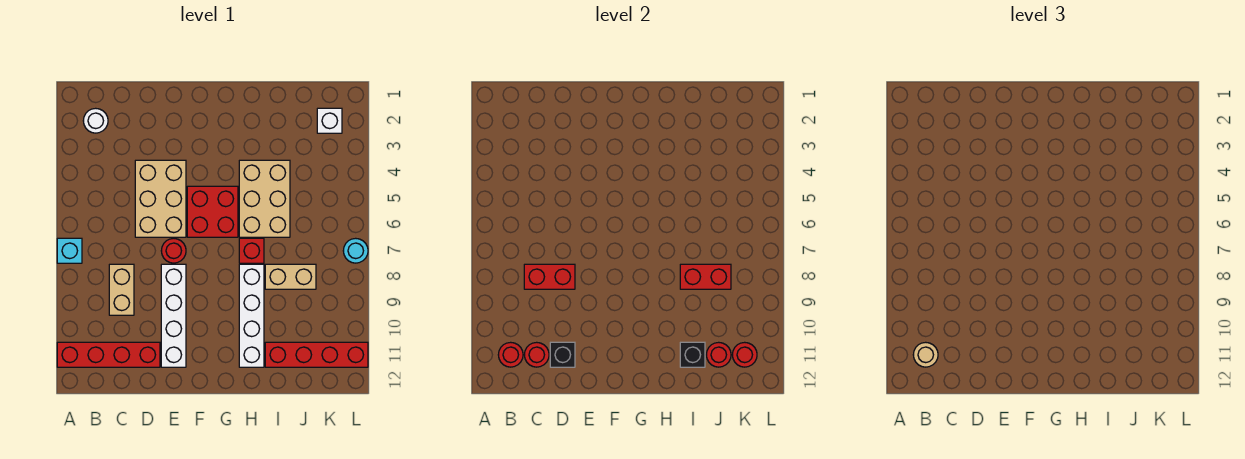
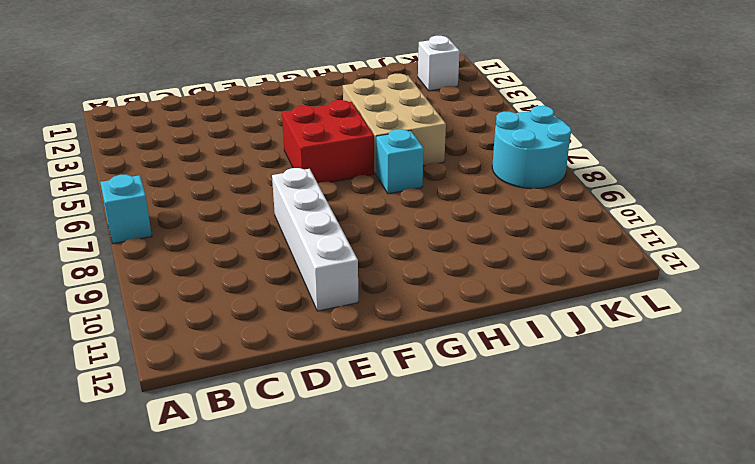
cyan 1x1 brick [376,129,424,194] -> red 1x1 brick [239,238,264,263]
cyan 2x2 round brick [492,106,571,189] -> cyan 1x1 round brick [343,238,368,263]
none -> red 1x4 brick [57,342,160,367]
none -> white 1x1 round brick [83,108,108,133]
none -> tan 1x2 brick [109,264,134,315]

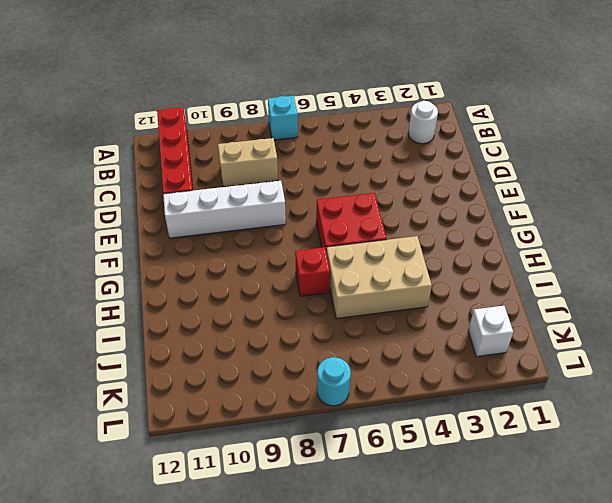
none -> tan 2x3 brick [135,160,186,237]
none -> red 1x1 round brick [161,238,186,263]
none -> white 1x4 brick [239,264,264,367]

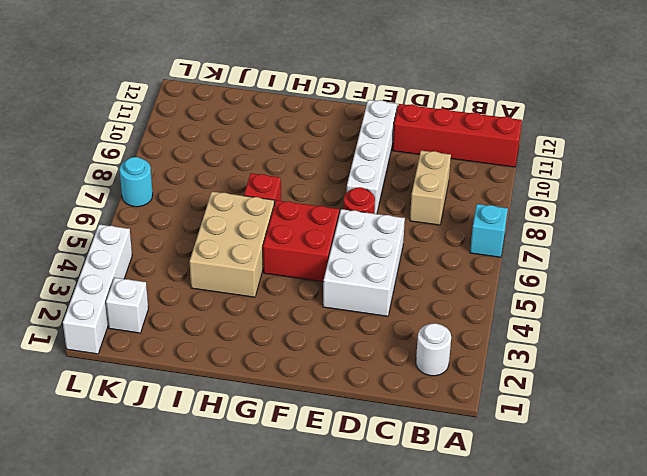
white 2x3 brick [323,209,405,316] -> tan 2x3 brick [135,160,186,237]
white 1x4 brick [63,224,132,354] -> white 1x4 brick moved to [239,264,264,367]
none -> tan 1x2 brick [265,264,316,289]
none -> red 1x4 brick [265,342,368,367]
none -> red 1x1 round brick [498,342,523,367]

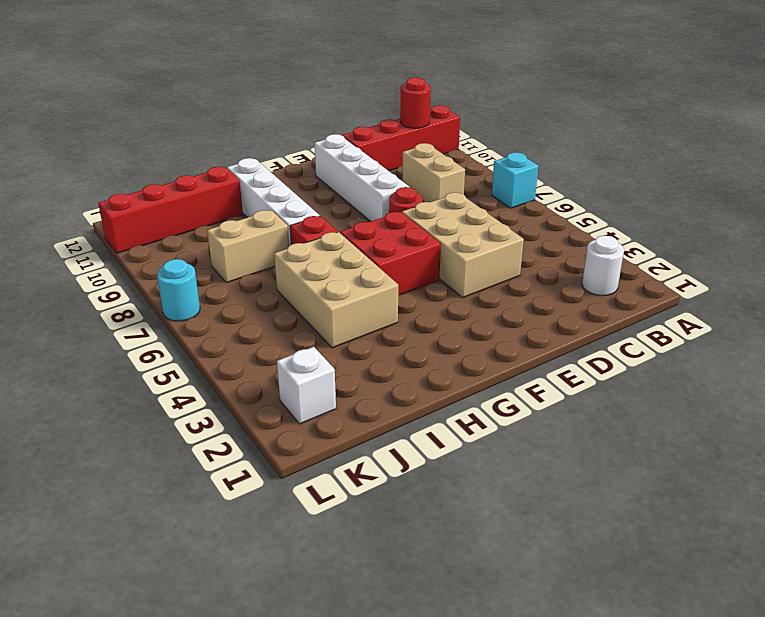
none -> red 1x2 brick [524,264,575,289]
none -> red 1x1 round brick [524,342,549,367]
none -> black 1x1 brick [550,342,575,367]

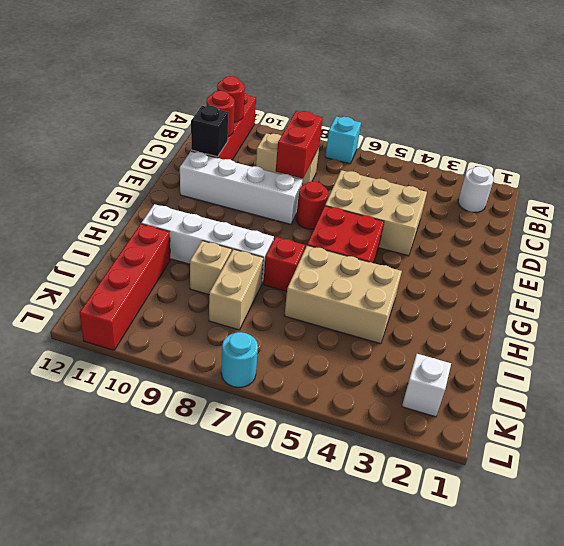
tan 1x1 brick [190,241,232,295] -> none
none -> red 1x2 brick [680,264,731,289]
none -> black 1x1 brick [680,342,705,367]
none -> red 1x1 round brick [706,342,731,367]

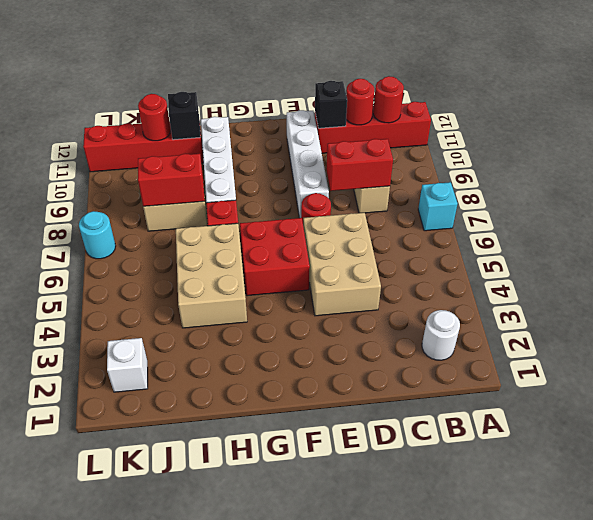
none -> red 1x1 round brick [732,342,757,367]
none -> tan 1x1 round brick [913,342,938,367]

